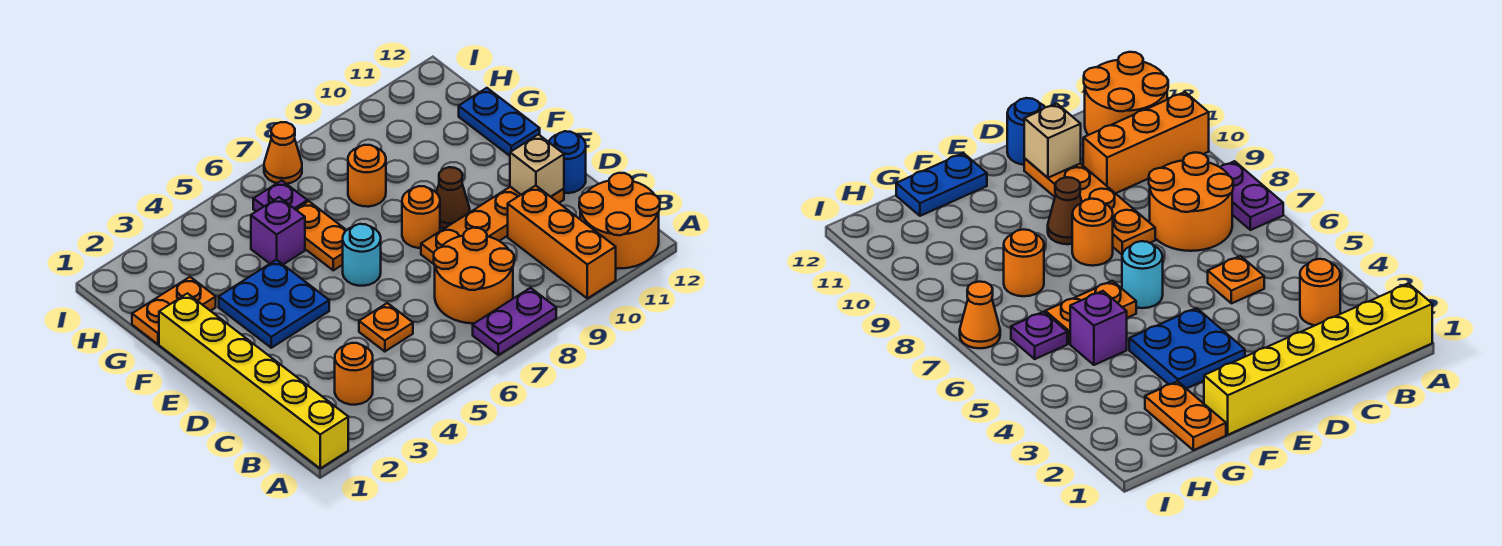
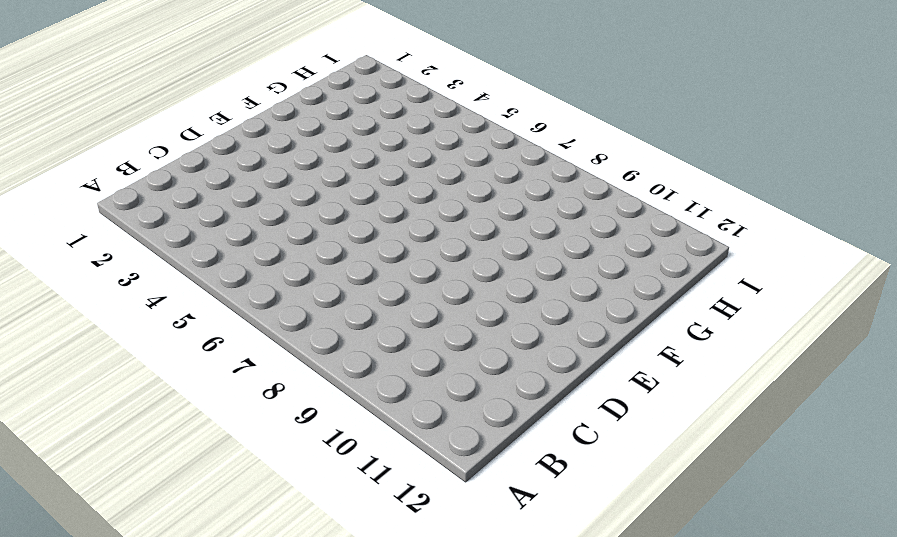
none -> yellow 1x6 brick [159,293,348,468]
none -> purple 1x2 plate [473,288,556,355]
none -> orange 1x3 brick [508,186,616,298]

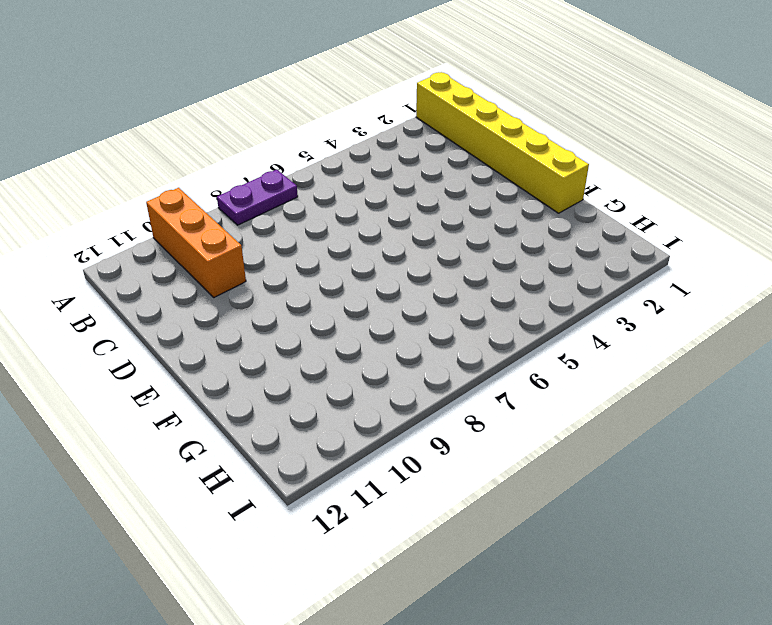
none -> orange 2x2 round brick [579,173,660,269]
none -> orange 1x1 round brick [335,343,373,405]
none -> orange 2x2 round brick [434,228,514,323]

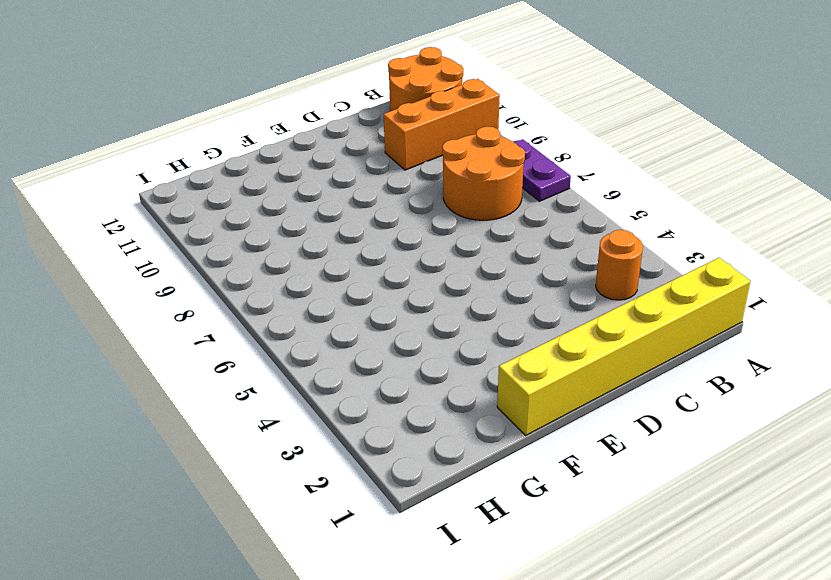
none -> orange 1x1 plate [359,303,413,352]
none -> orange 1x4 plate [421,187,564,265]
none -> blue 1x1 round brick [549,131,586,193]

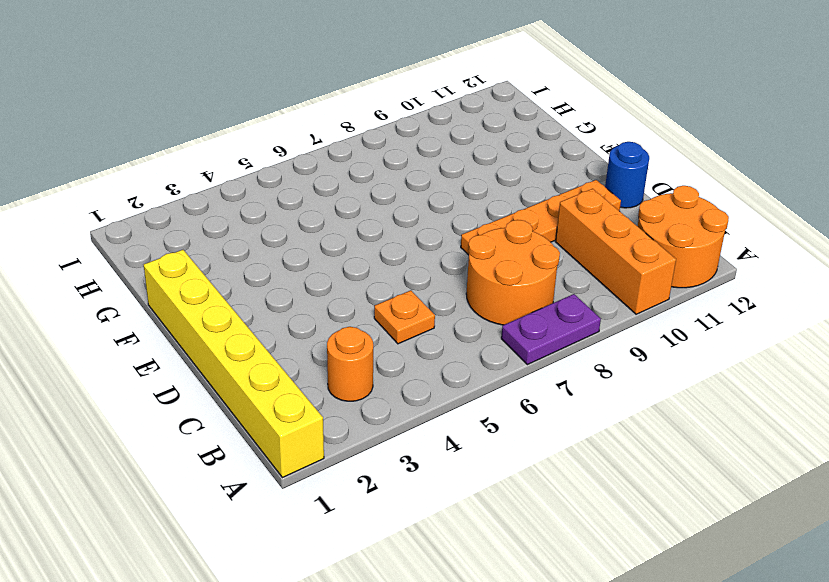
none -> blue 2x2 plate [219,260,329,348]
none -> cyan 1x1 round brick [343,224,381,286]
none -> orange 1x1 round brick [402,186,440,248]

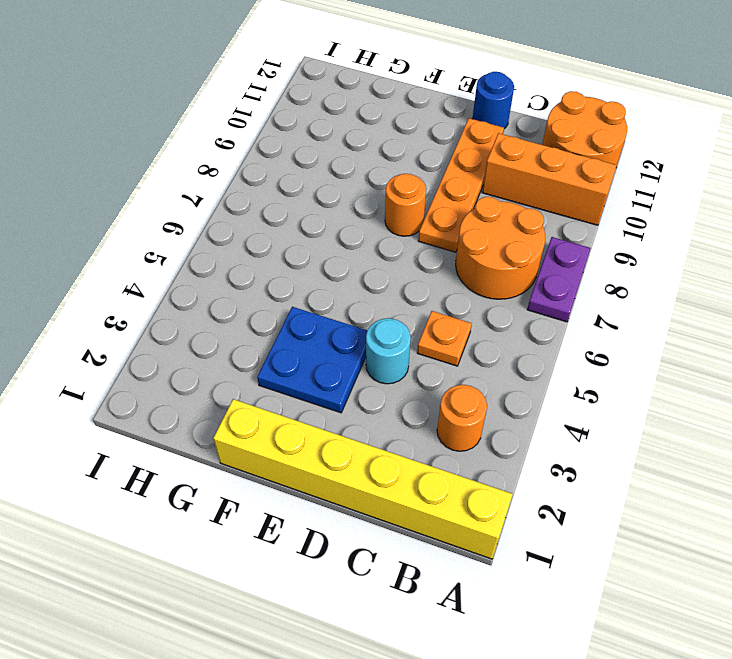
cyan 1x1 round brick [366,318,411,384] -> cyan 1x1 round brick moved to [343,224,381,286]
none -> brown 1x1 cone [436,167,470,228]
none -> orange 1x2 plate [296,201,347,270]
none -> blue 1x2 plate [459,88,540,156]

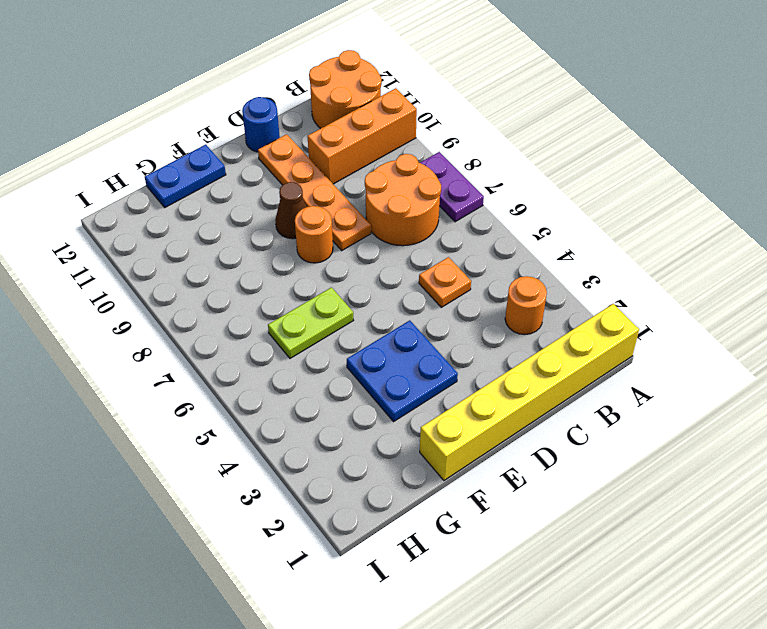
lime 1x2 plate [268,287,354,358] -> orange 1x2 plate [296,201,347,270]
none -> cyan 1x1 round brick [343,224,381,286]
none -> orange 1x2 plate [132,277,216,344]
none -> purple 1x1 brick [251,197,305,264]

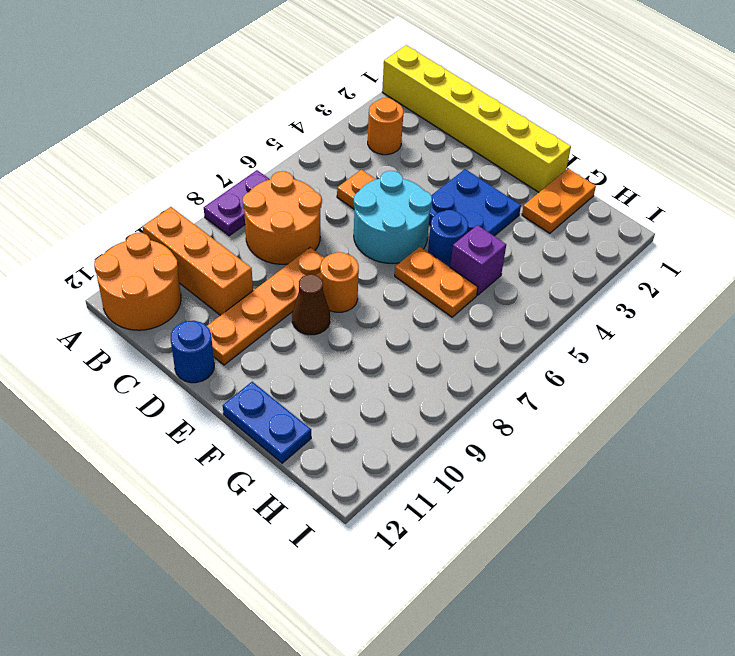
cyan 2x2 round brick [354,171,432,263] -> cyan 1x1 round brick [343,224,381,286]
blue 1x1 round brick [428,210,468,267] -> none
none -> orange 1x1 round brick [348,145,386,207]
none -> purple 1x1 plate [253,180,307,211]
none -> orange 1x1 cone [264,122,302,184]

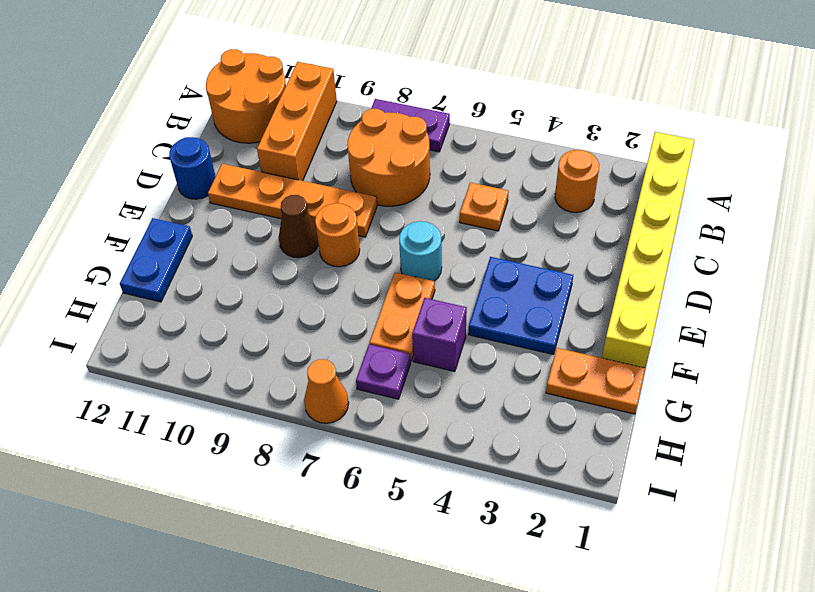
none -> orange 1x1 round brick [348,145,386,207]
none -> tan 1x1 brick [510,134,564,197]

